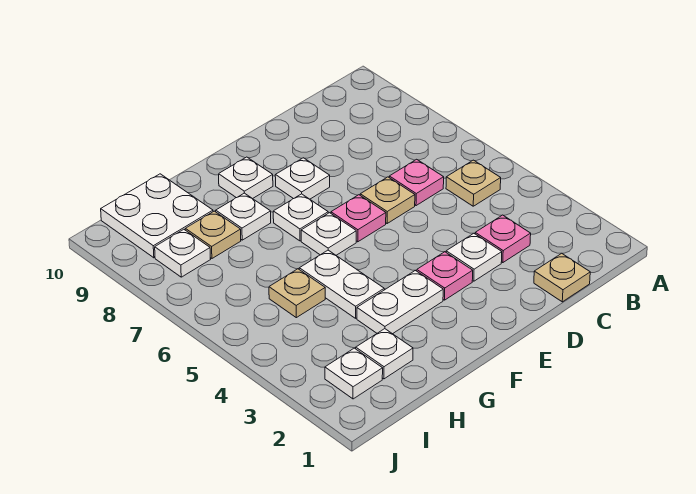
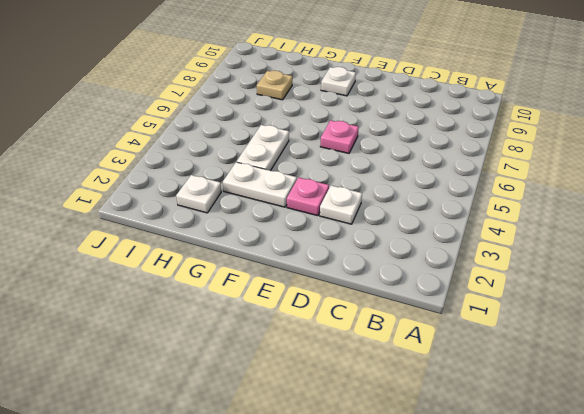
none -> tan 1x1 plate [446,160,501,206]
none -> tan 1x1 plate [534,253,590,302]
none -> pink 1x1 plate [475,215,531,262]

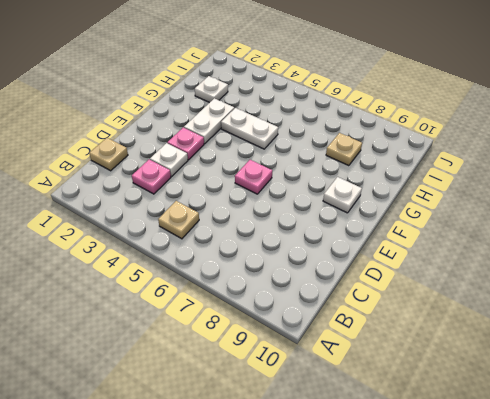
none -> pink 1x1 plate [389,159,444,206]
none -> tan 1x1 plate [360,177,415,223]
none -> white 1x1 plate [275,158,330,199]

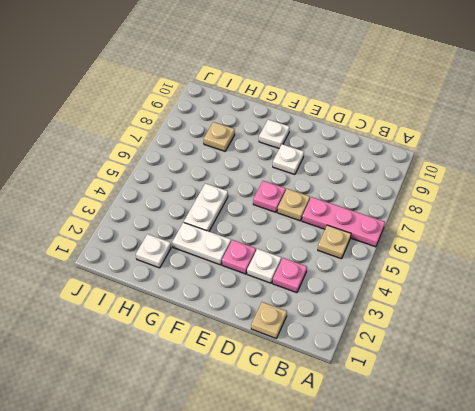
pink 1x3 plate [302,197,385,247] -> pink 1x1 plate [389,159,444,206]
none -> white 1x1 plate [301,213,356,255]
none -> white 1x1 plate [273,194,328,241]
none -> white 1x1 plate [216,193,271,240]

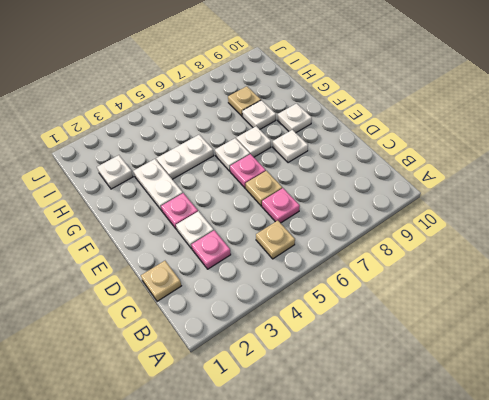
none -> tan 1x1 plate [269,269,325,318]
none -> white 2x2 plate [101,174,213,258]
none -> white 1x1 plate [325,348,383,399]

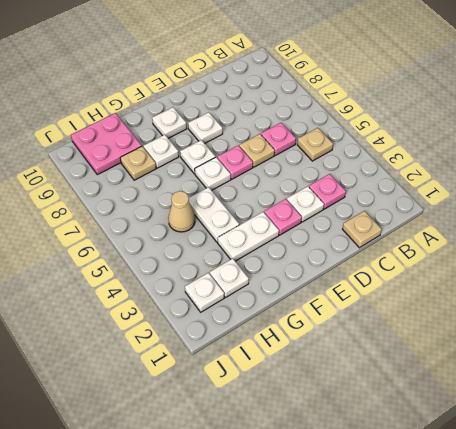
tan 1x1 cone [168,191,195,232] -> tan 1x1 plate [269,269,325,318]
pink 2x2 plate [71,113,142,175] -> white 2x2 plate [101,174,213,258]
none -> white 1x1 plate [155,229,211,277]

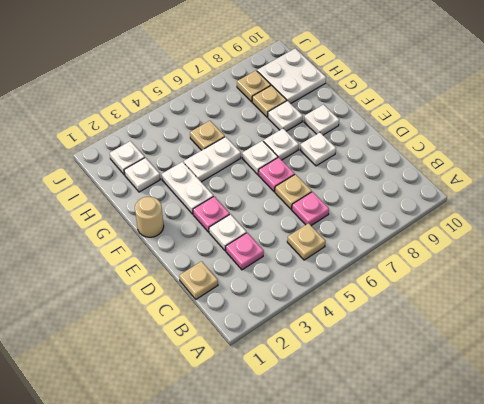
tan 1x1 round brick [135,197,164,237] -> none
tan 1x1 plate [237,71,271,102] -> white 1x1 plate [155,229,211,277]

